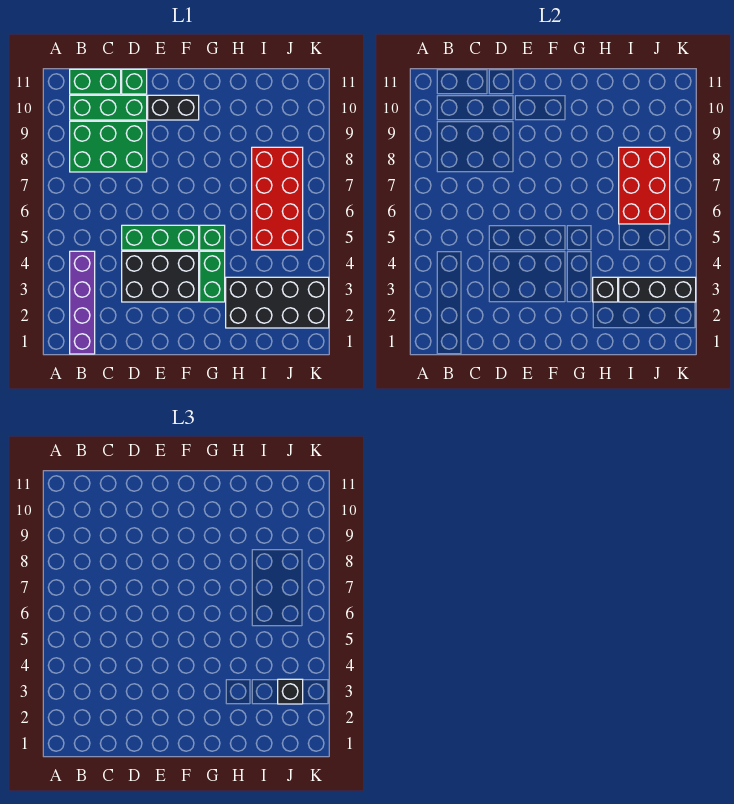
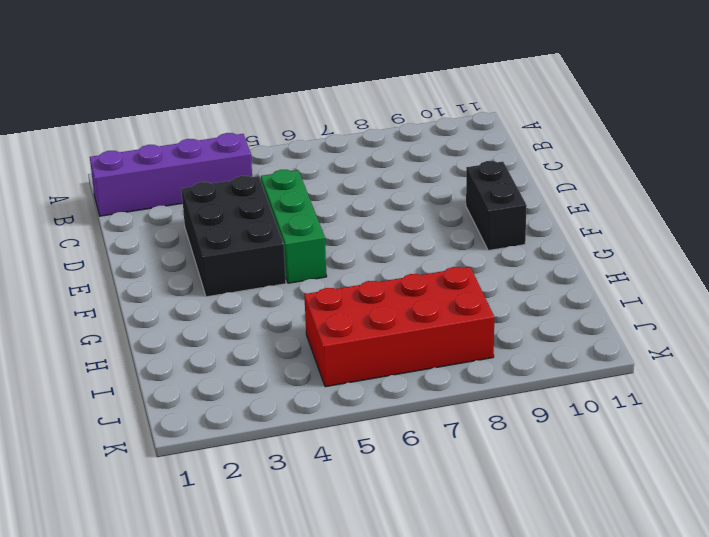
none -> green 2x3 brick [70,121,147,172]
none -> green 1x3 brick [70,95,147,120]
none -> green 1x2 brick [70,69,121,94]

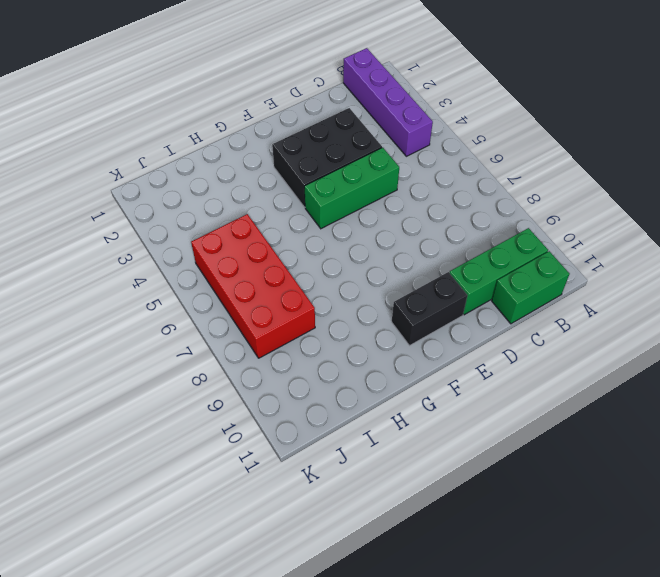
none -> green 2x3 brick [70,121,147,172]
none -> green 1x1 brick [122,69,147,94]
none -> green 1x2 brick [200,251,225,302]

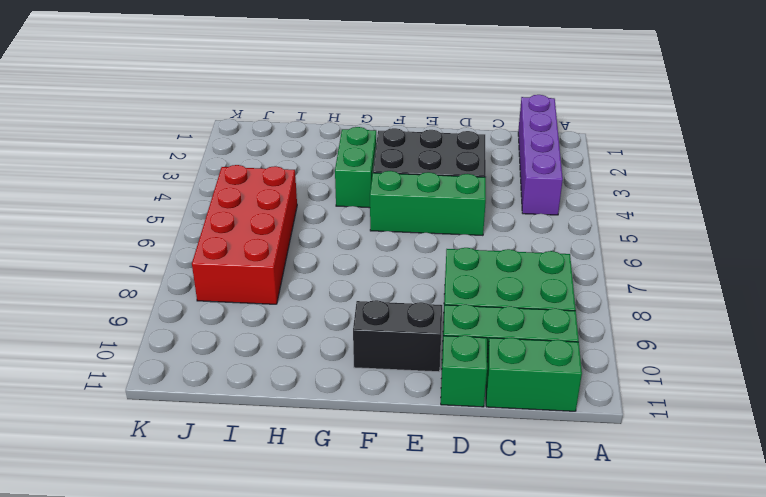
none -> green 1x1 brick [200,225,225,250]
none -> black 2x4 brick [226,277,329,328]
none -> black 1x1 brick [593,277,618,302]

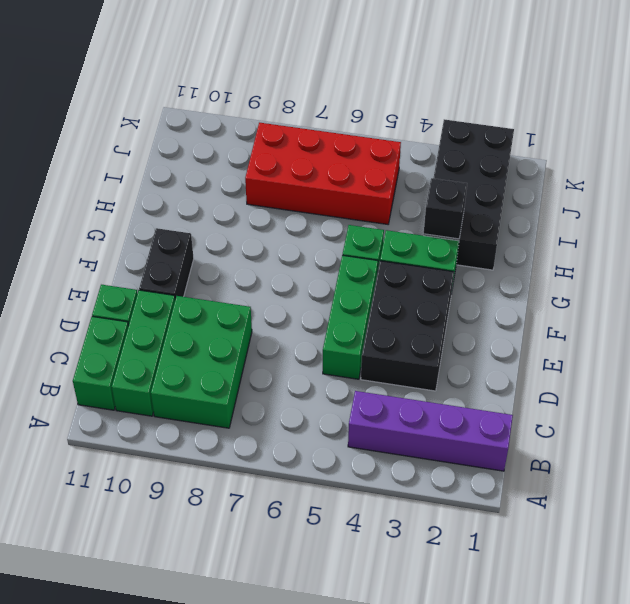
none -> black 1x3 brick [619,277,696,302]
none -> red 2x3 brick [619,147,670,224]
none -> black 1x1 brick [278,679,303,704]

